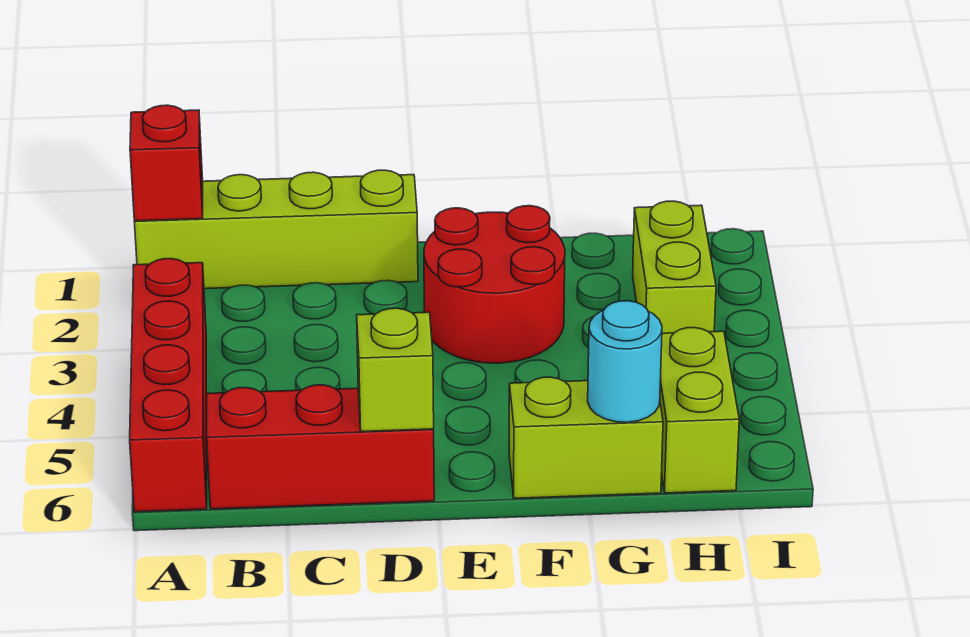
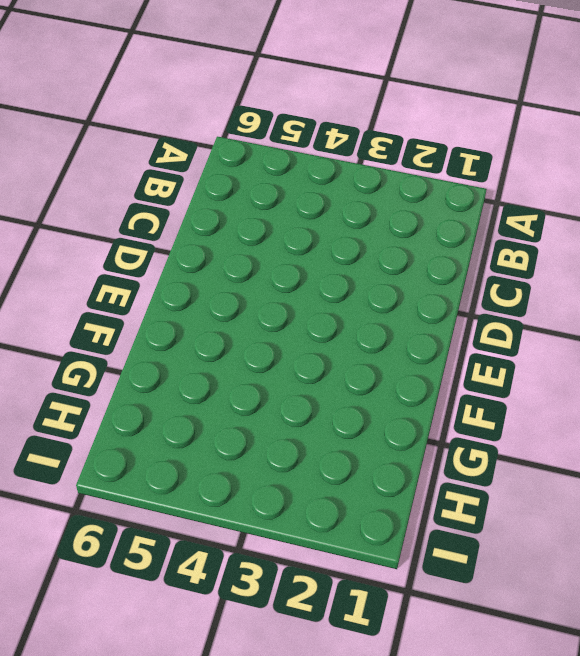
none -> lime 1x4 brick [134,170,418,289]
none -> red 1x4 brick [130,259,207,512]

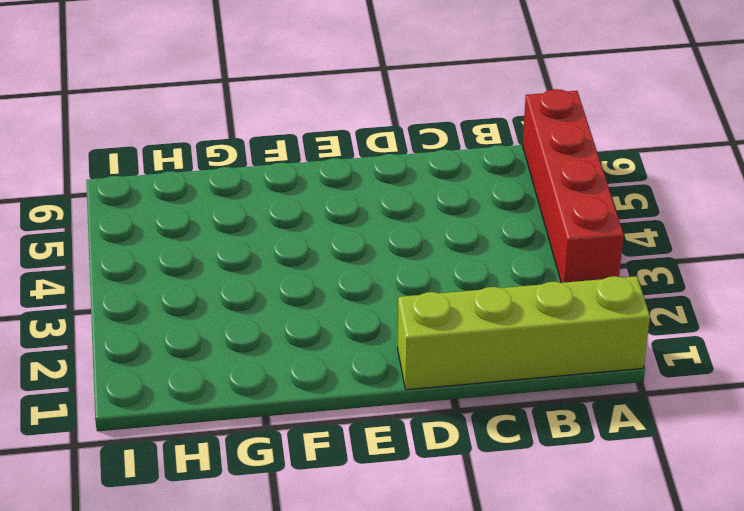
none -> red 1x3 brick [207,385,434,509]
none -> red 2x2 round brick [424,206,565,363]

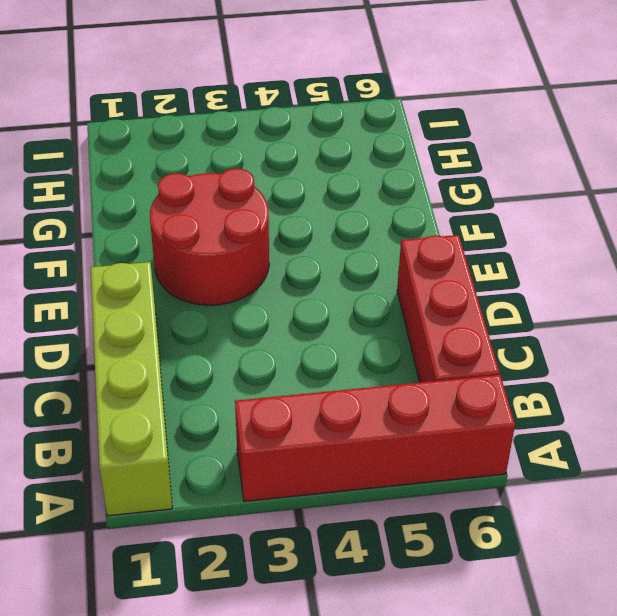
none -> lime 1x2 brick [509,377,663,498]
none -> lime 1x2 brick [633,201,716,333]

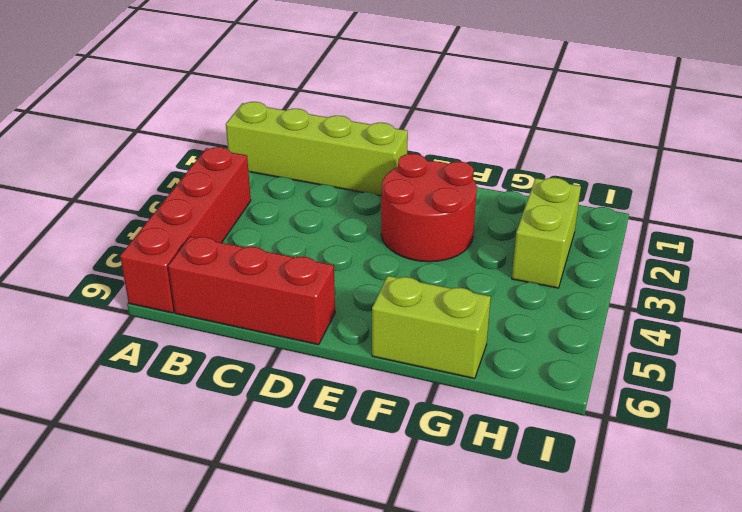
none -> lime 1x2 brick [660,328,739,493]
none -> red 1x1 brick [130,105,203,221]

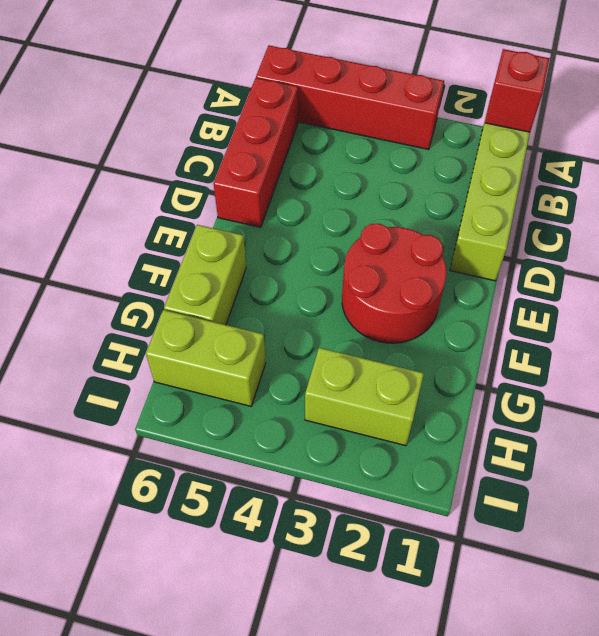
none -> lime 1x1 brick [357,308,434,432]
none -> cyan 1x1 round brick [588,301,662,422]

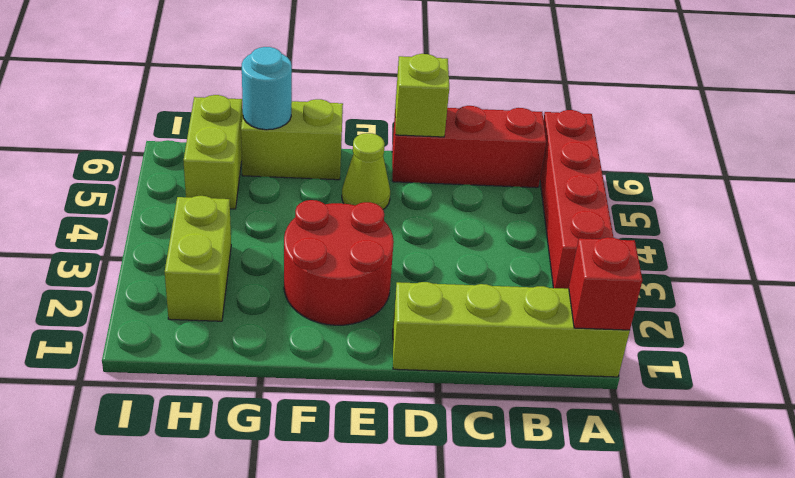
lime 1x1 cone [342,133,390,209] -> none

